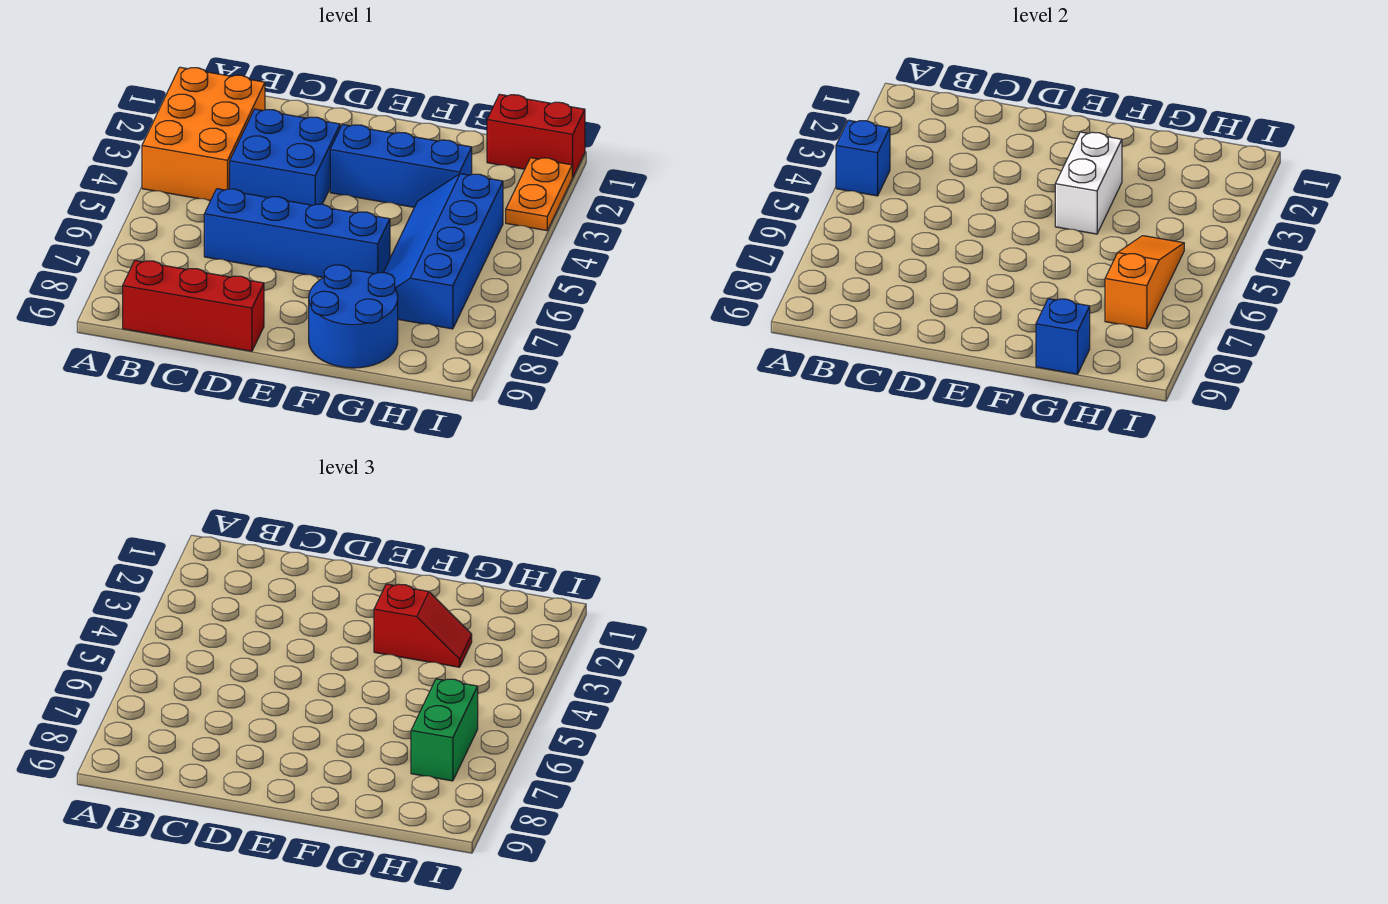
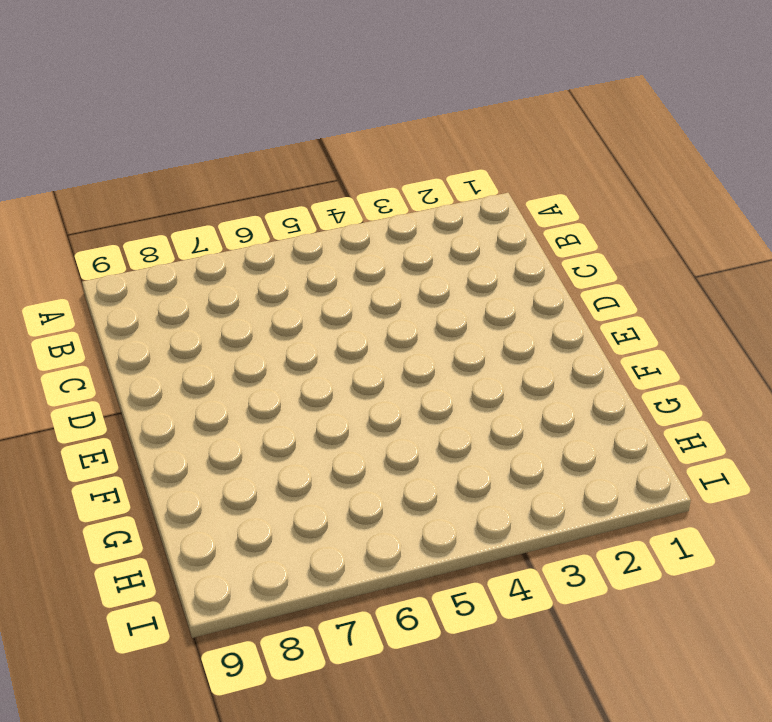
none -> orange 2x3 brick [142,67,265,201]
none -> red 1x3 brick [123,261,264,351]
none -> blue 2x2 brick [230,109,340,205]

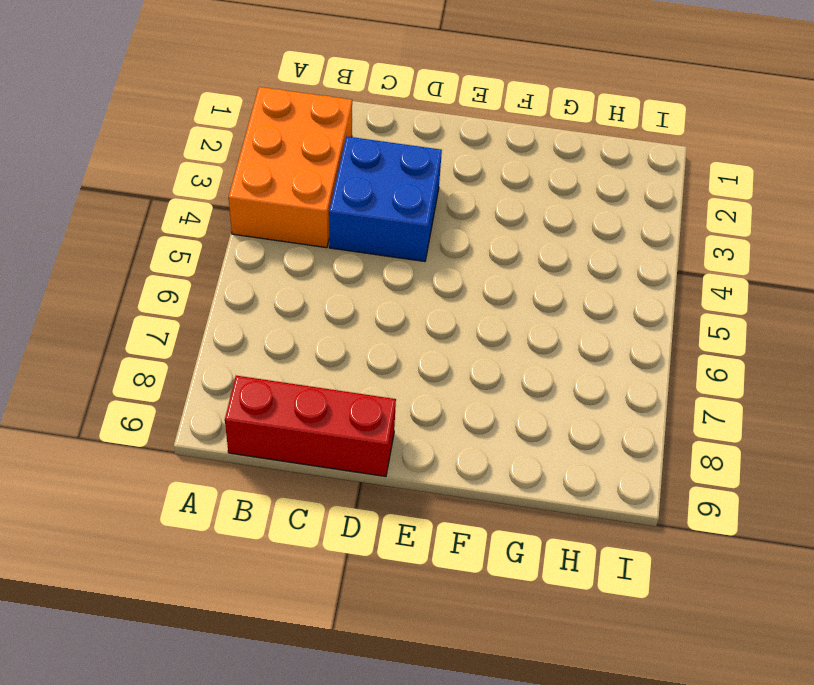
none -> blue 1x4 brick [204,189,390,278]
none -> blue 1x3 brick [330,124,472,207]
none -> blue 2x2 round brick [309,265,398,368]

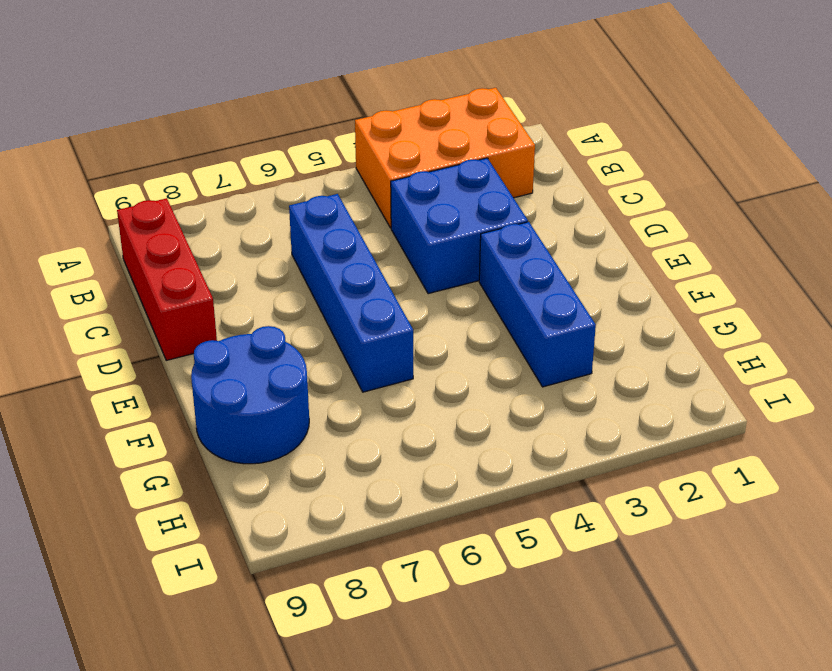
none -> blue 2x4 slope [383,174,503,329]
none -> red 1x2 brick [487,94,585,177]
none -> orange 1x2 plate [506,158,573,231]

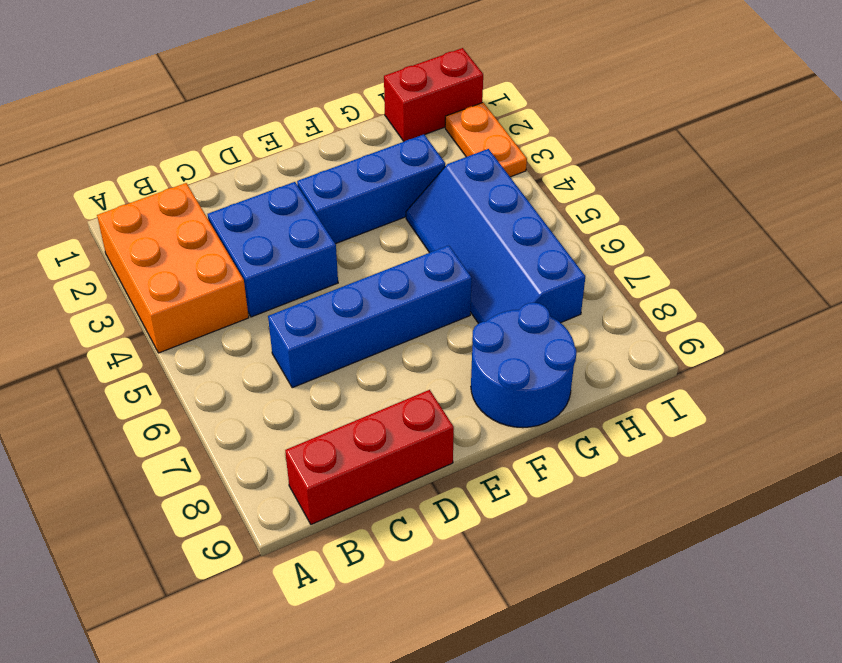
none -> blue 1x1 brick [836,120,890,196]
none -> white 1x2 brick [1055,132,1122,234]
none -> blue 1x1 brick [1036,299,1090,374]

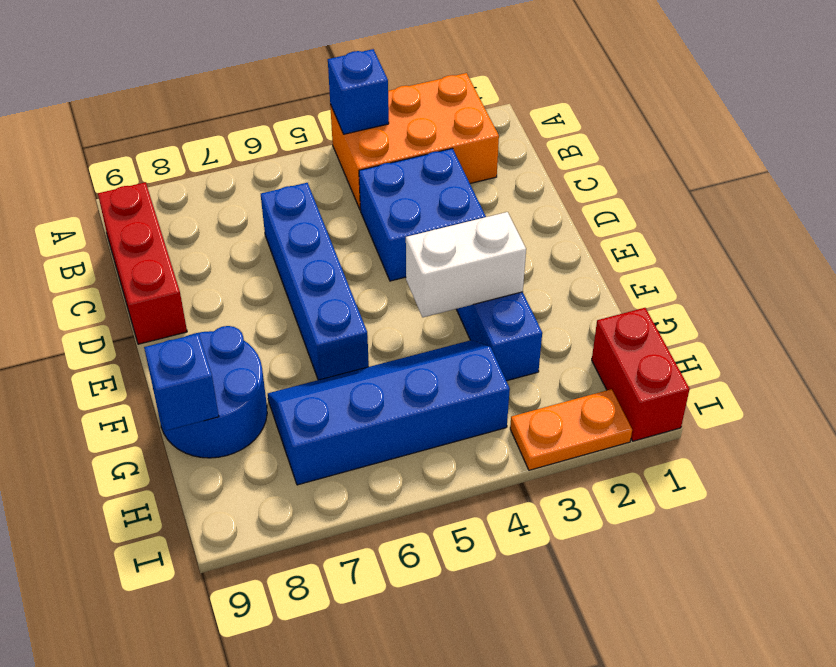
none -> orange 1x3 slope [1105,236,1184,329]
none -> red 1x2 slope [374,584,472,667]
none -> green 1x2 brick [411,679,478,781]

